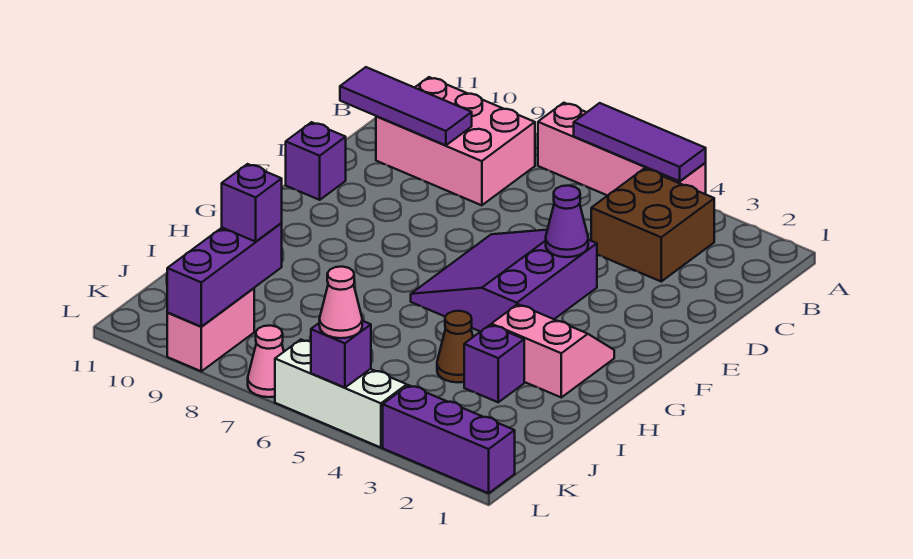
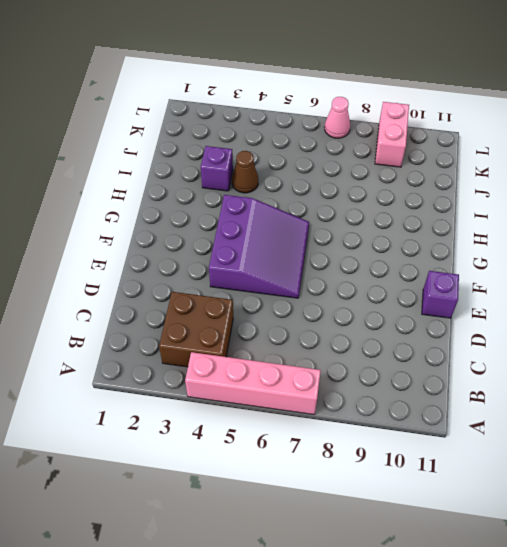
none -> pink 2x3 brick [376,77,535,205]
none -> pink 2x2 slope [491,304,614,397]
none -> purple 1x3 brick [383,385,515,493]

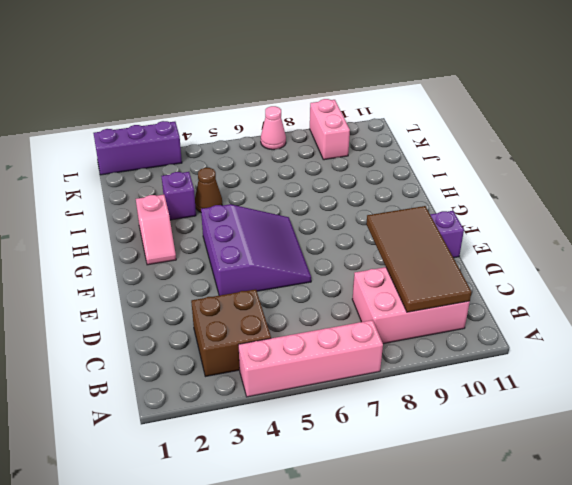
brown 2x4 tile [366,206,472,312] -> purple 1x3 tile [340,67,472,145]
pink 1x2 slope [136,195,176,265] -> pink 2x2 slope [491,304,614,397]
none -> white 1x3 brick [275,340,407,448]
none -> purple 1x3 tile [574,103,706,181]
none -> purple 1x1 cone [546,186,588,257]

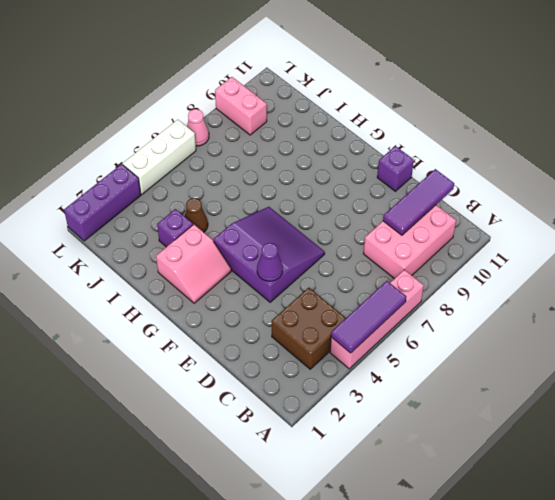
none -> purple 1x3 brick [167,223,282,327]
none -> purple 1x1 brick [311,321,371,388]
none -> purple 1x1 brick [222,164,282,242]

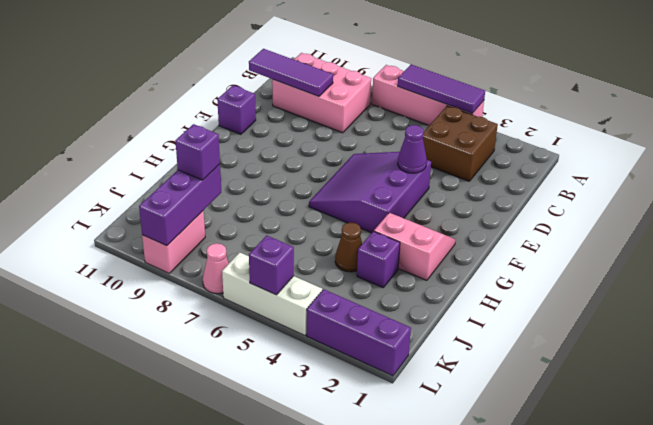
none -> pink 1x1 cone [319,267,362,338]

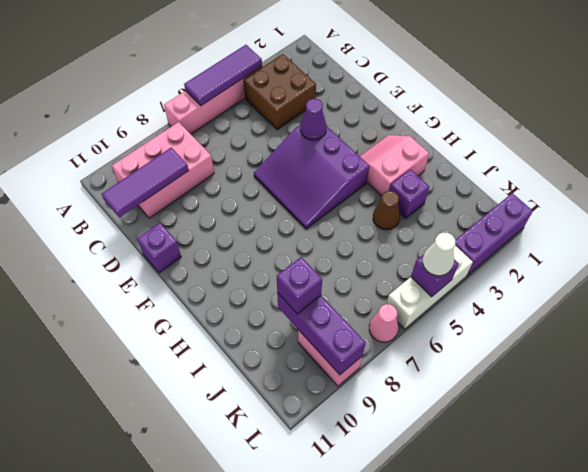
white 1x1 cone [423,233,455,276] -> pink 1x1 cone [319,267,362,338]

